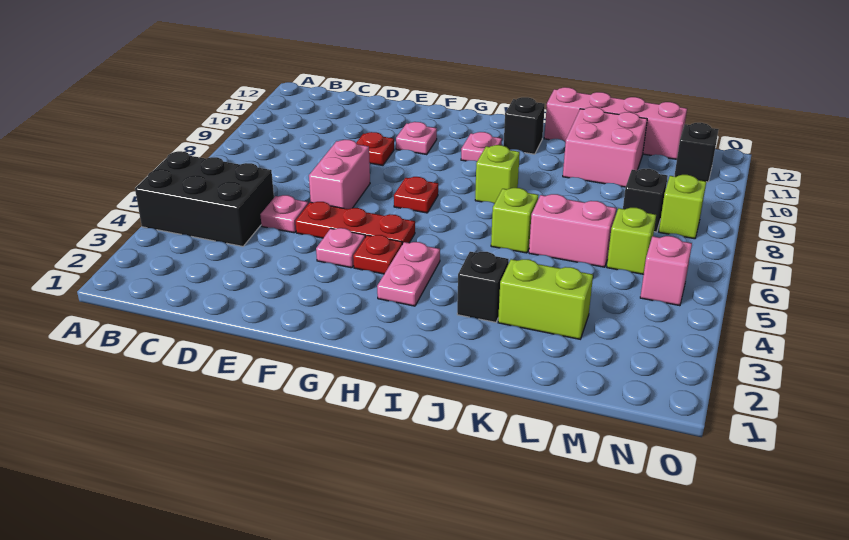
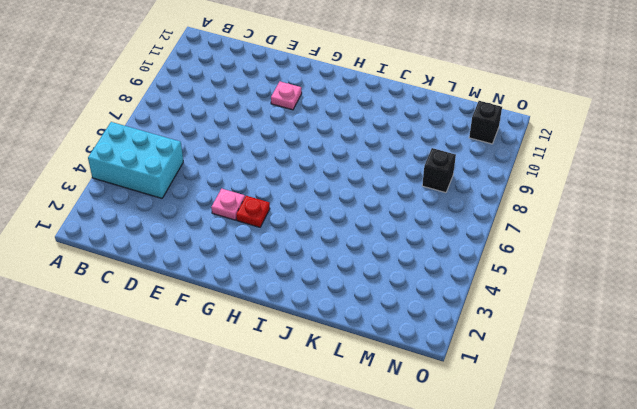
cyan 2x3 brick [88,122,183,198] -> black 2x3 brick [135,151,274,246]
none -> pink 1x1 plate [260,195,308,233]
none -> red 1x3 plate [296,202,415,244]
none -> pink 1x2 brick [309,140,370,209]

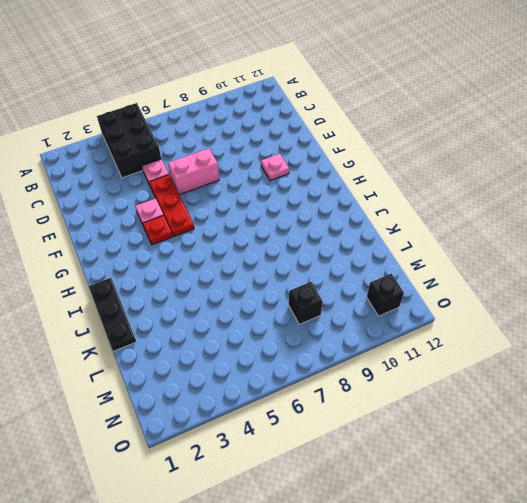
black 1x3 plate [89,278,136,351] -> none
none -> red 1x1 plate [356,132,394,165]
none -> red 1x1 plate [394,177,438,213]
none -> pink 1x2 plate [377,242,440,306]

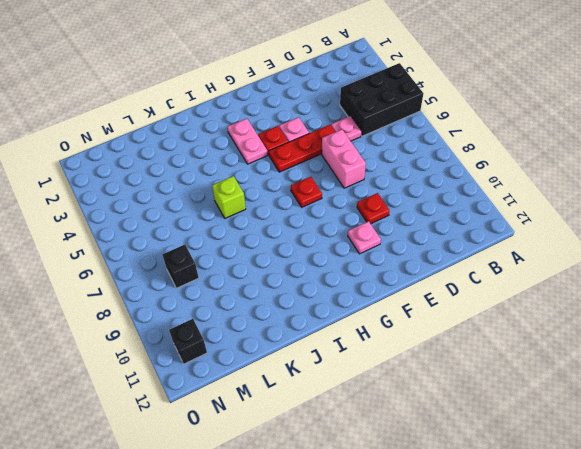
none -> pink 1x1 plate [461,132,502,161]
none -> lime 1x1 brick [475,145,520,203]
none -> black 1x1 brick [504,97,545,154]

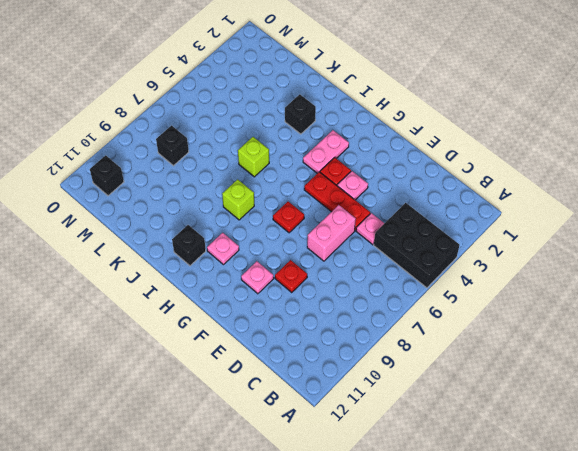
none -> pink 1x4 brick [544,87,687,159]
none -> lime 1x2 brick [498,259,593,339]
none -> pink 1x2 brick [529,194,616,267]

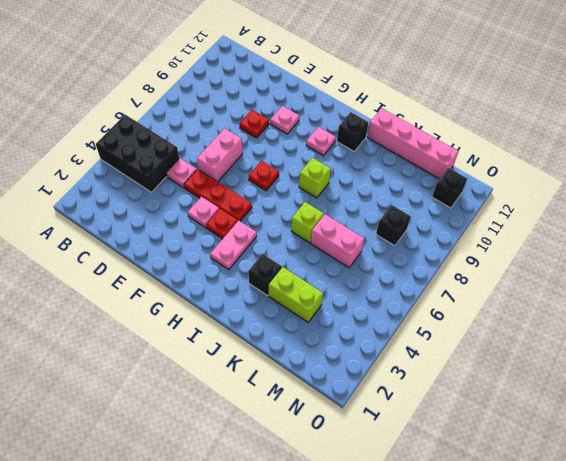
none -> pink 2x2 brick [563,107,647,187]
none -> lime 1x1 brick [607,208,656,274]
none -> pink 1x1 brick [640,236,692,306]

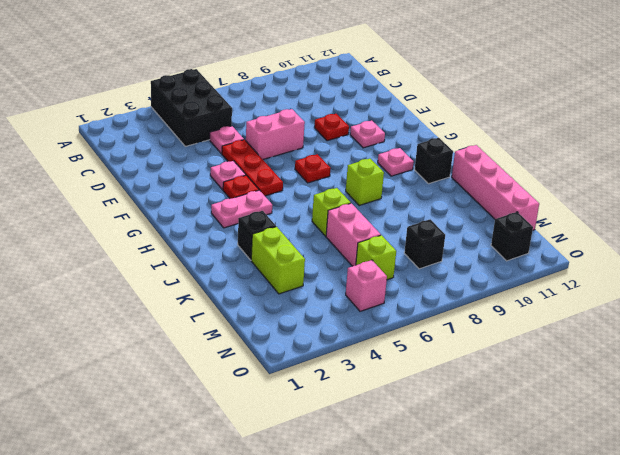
none -> pink 2x2 brick [563,107,647,187]
none -> lime 1x1 brick [659,175,706,239]

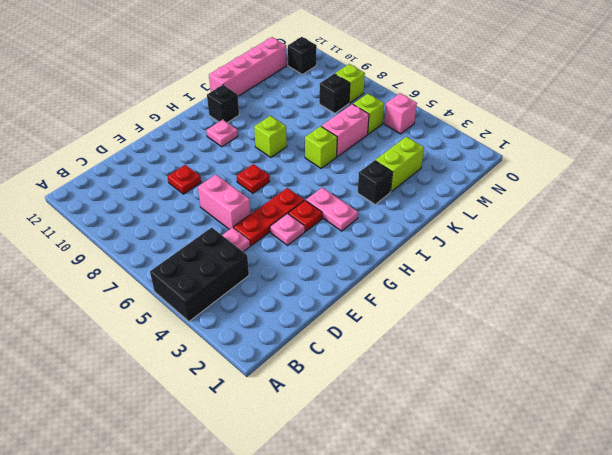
none -> pink 1x1 plate [396,122,437,154]
none -> pink 2x2 brick [563,107,647,187]

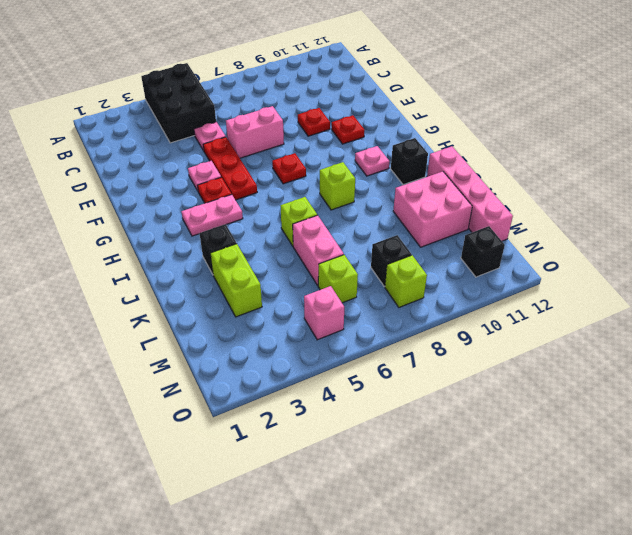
red 1x1 plate [332,115,365,144] -> pink 1x1 plate [396,122,437,154]

